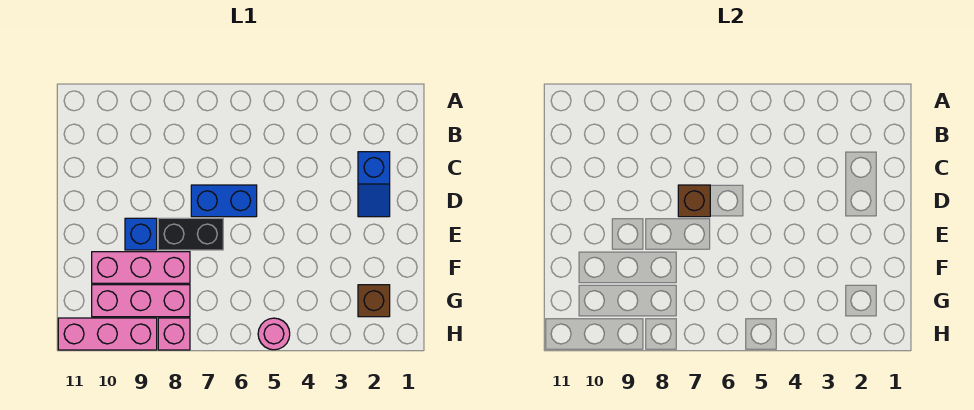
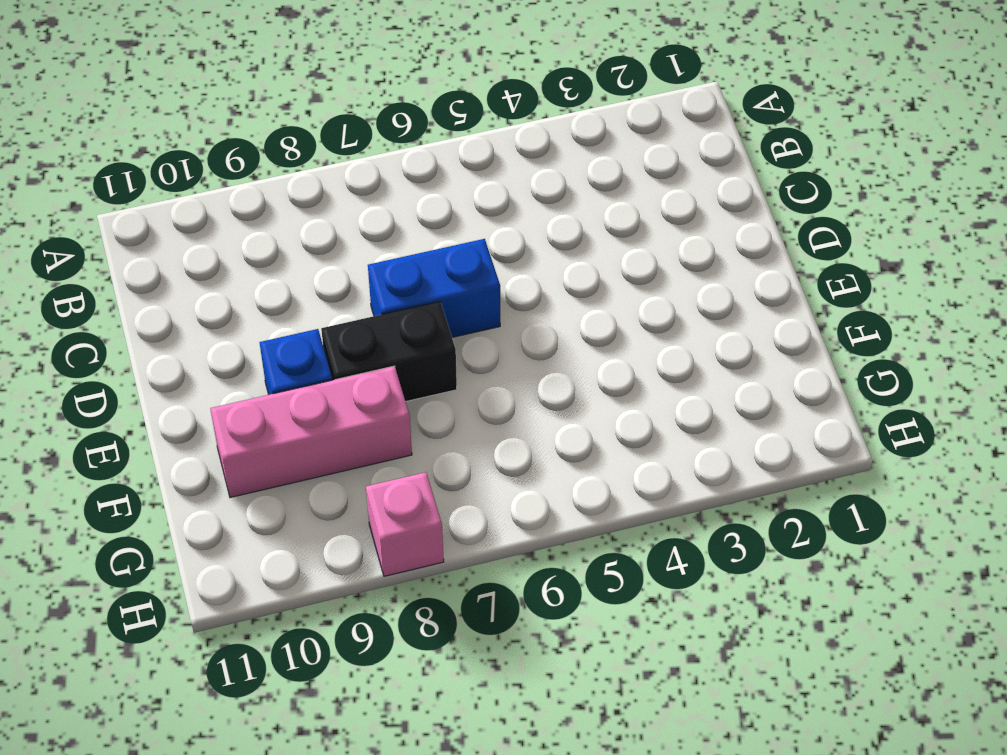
none -> blue 1x2 slope [358,152,390,217]
none -> brown 1x1 brick [358,285,390,317]

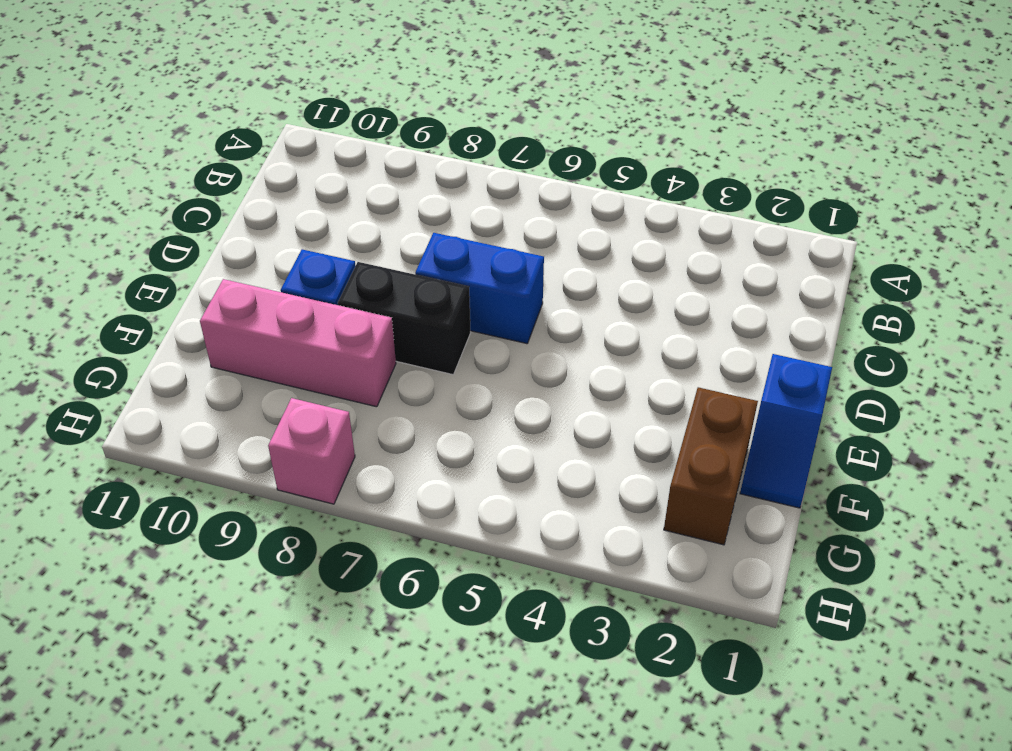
blue 1x2 slope [740,354,832,508] -> blue 1x2 slope moved to [358,152,390,217]
brown 1x2 brick [664,387,758,545] -> brown 1x1 brick [358,285,390,317]
none -> pink 1x3 brick [92,285,190,317]
none -> pink 1x1 round brick [258,318,290,350]

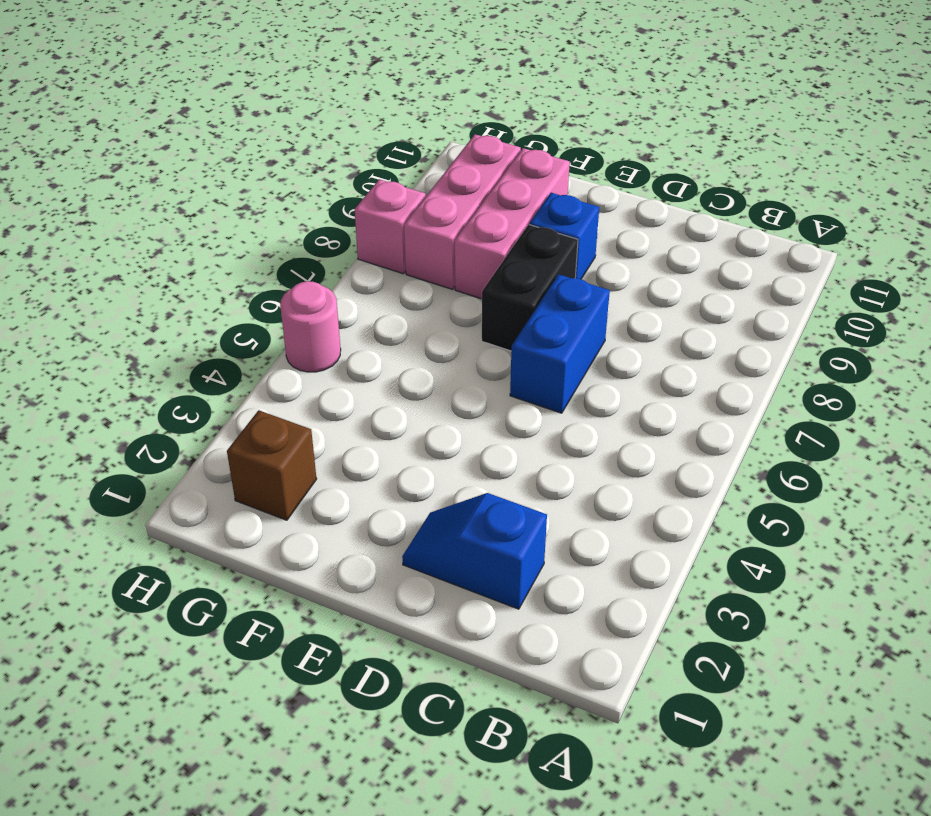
none -> pink 1x3 brick [58,318,157,350]
none -> brown 1x1 brick [678,185,710,217]

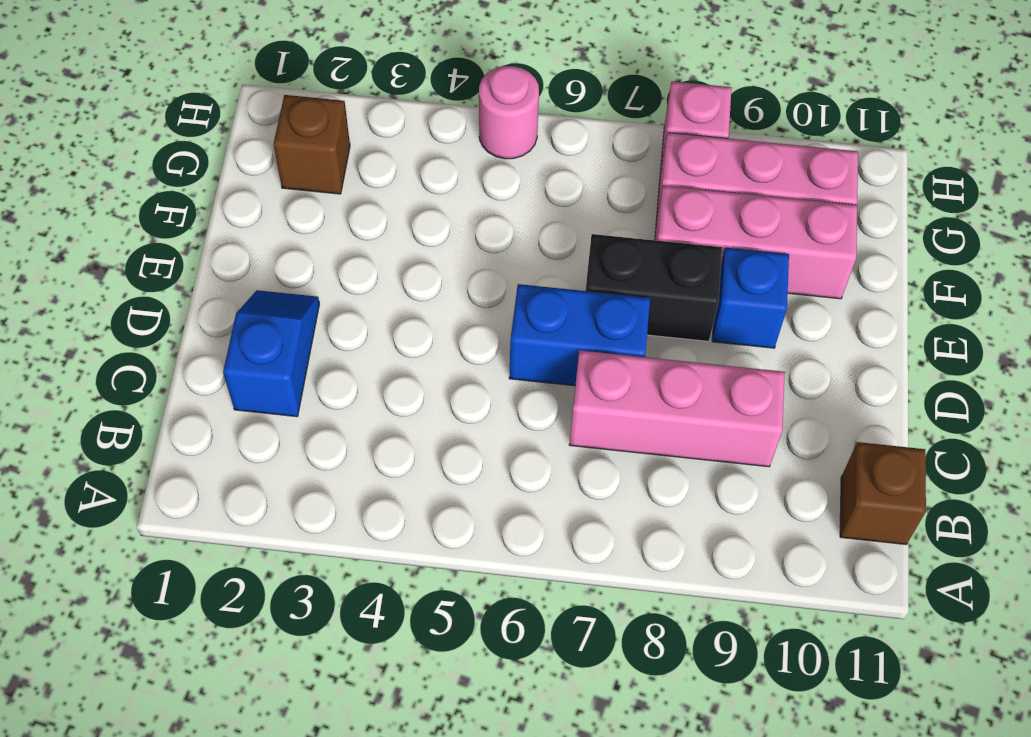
brown 1x1 brick [840,442,926,544] -> brown 1x1 brick moved to [678,185,710,217]
pink 1x3 brick [569,350,785,467] -> pink 1x3 brick moved to [58,318,157,350]

